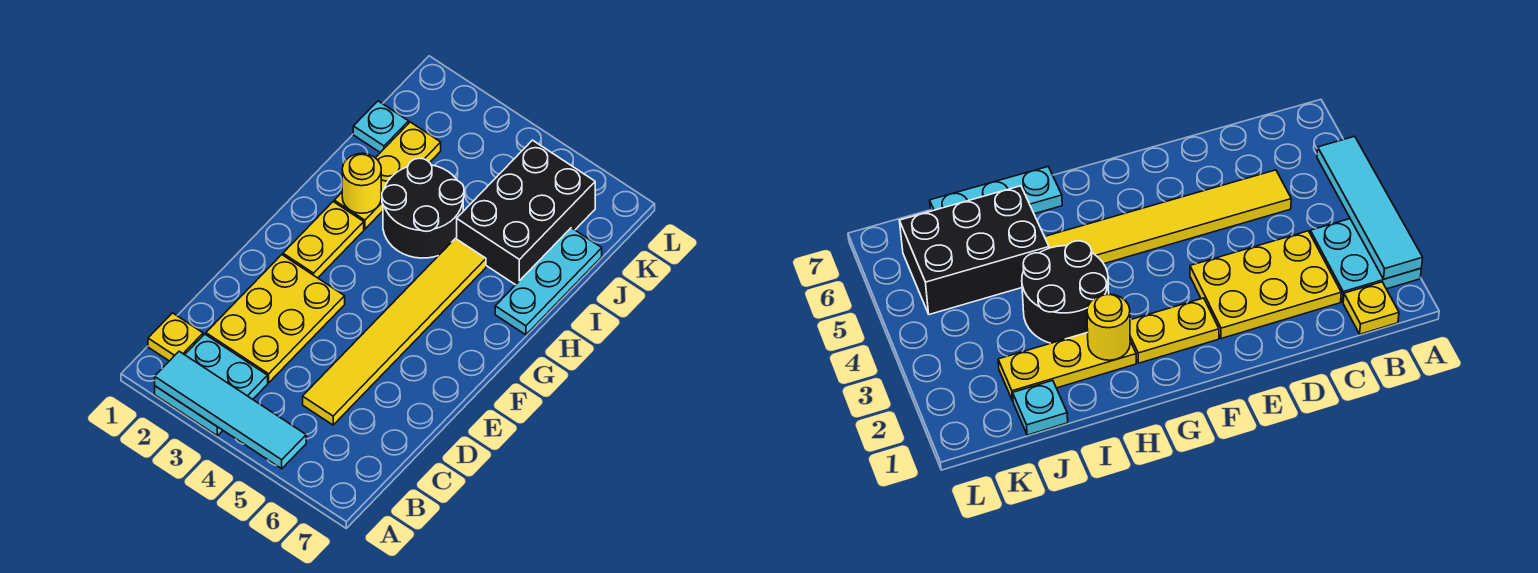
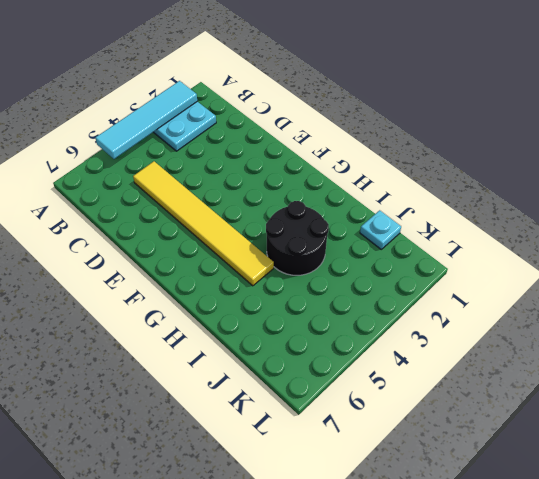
none -> yellow 1x1 plate [148,313,203,361]
none -> yellow 2x3 plate [206,255,345,383]
none -> yellow 1x2 plate [283,202,364,278]

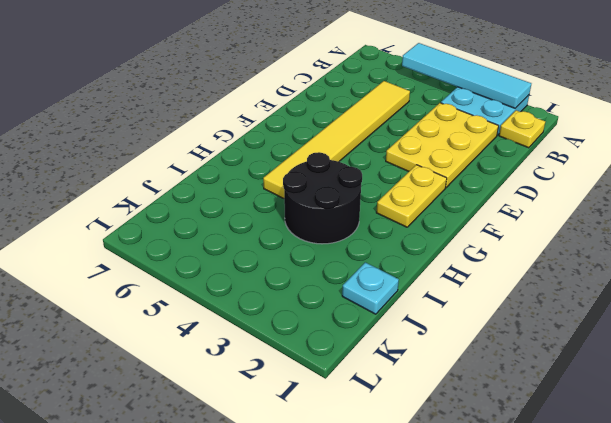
none -> yellow 1x3 plate [334,122,441,229]
none -> cyan 1x3 plate [495,228,602,335]
none -> black 2x3 brick [457,140,595,285]

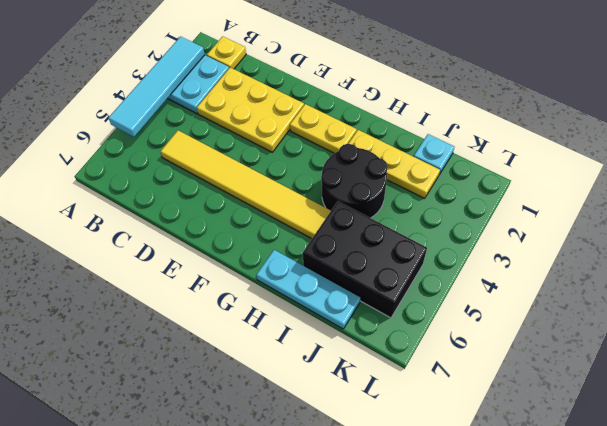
none -> yellow 1x1 round brick [342,153,381,213]

